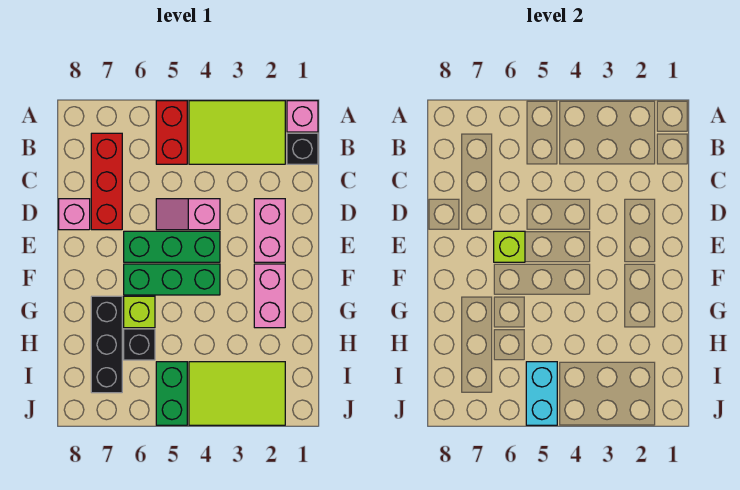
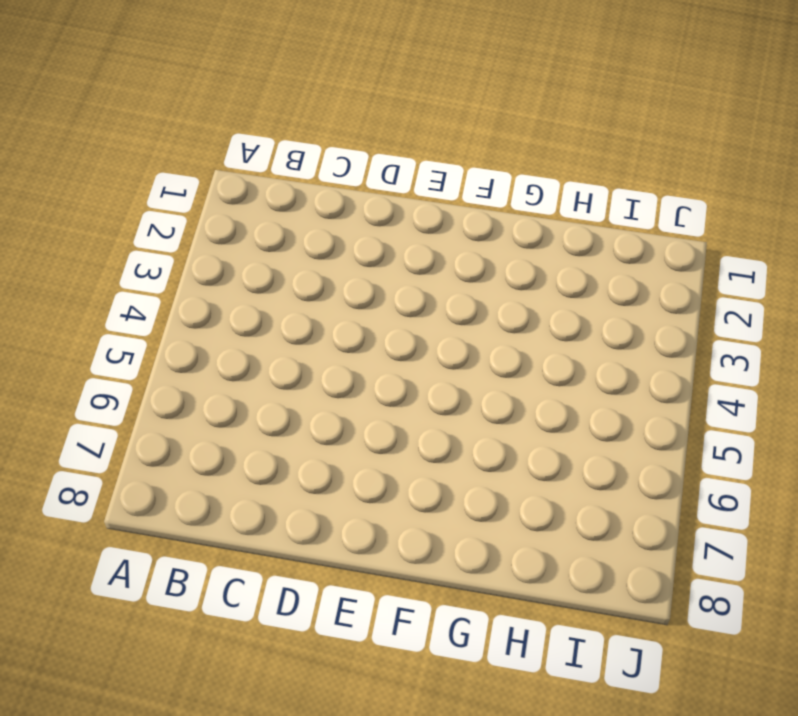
none -> pink 1x1 brick [287,101,318,132]
none -> lime 2x3 tile [189,101,285,164]
none -> red 1x2 brick [156,101,187,164]

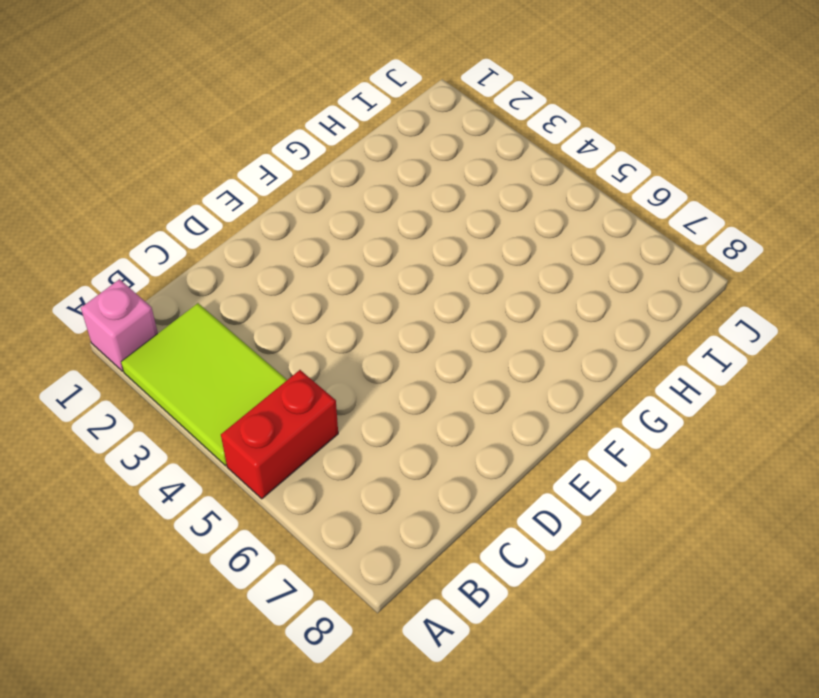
none -> black 1x1 brick [287,133,318,164]
none -> red 1x3 brick [91,133,122,230]
none -> pink 1x2 brick [254,199,285,262]

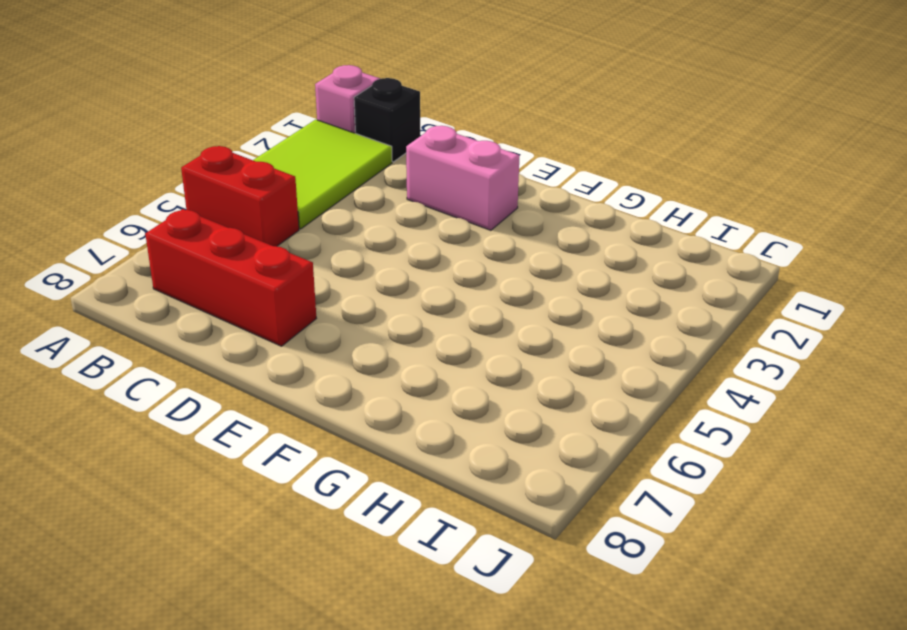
none -> pink 1x2 slope [156,199,220,230]
none -> pink 1x1 brick [59,199,90,230]
none -> green 1x3 brick [124,231,220,262]

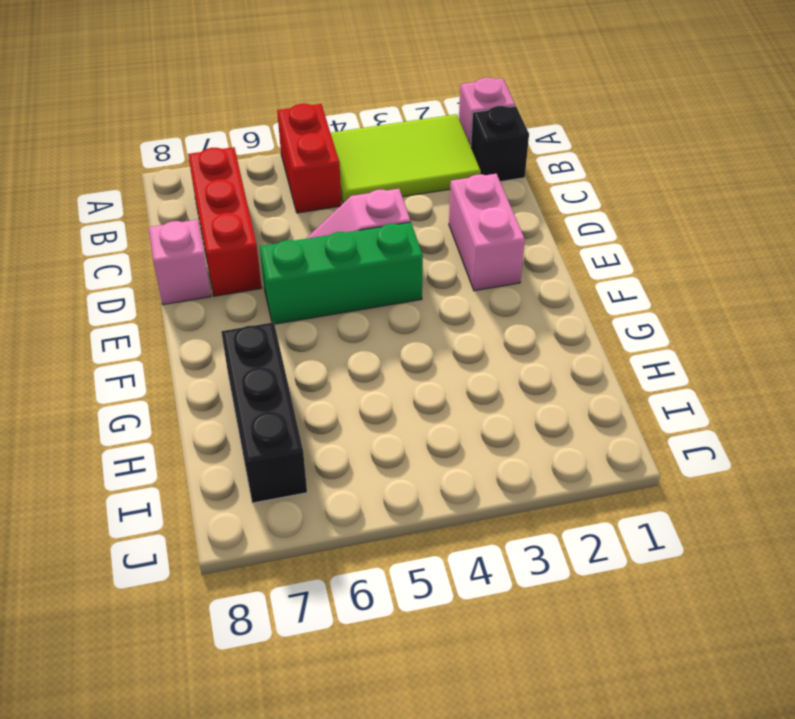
none -> pink 1x2 brick [254,264,285,328]
none -> green 1x3 brick [124,264,220,295]
none -> lime 1x1 brick [124,296,155,328]

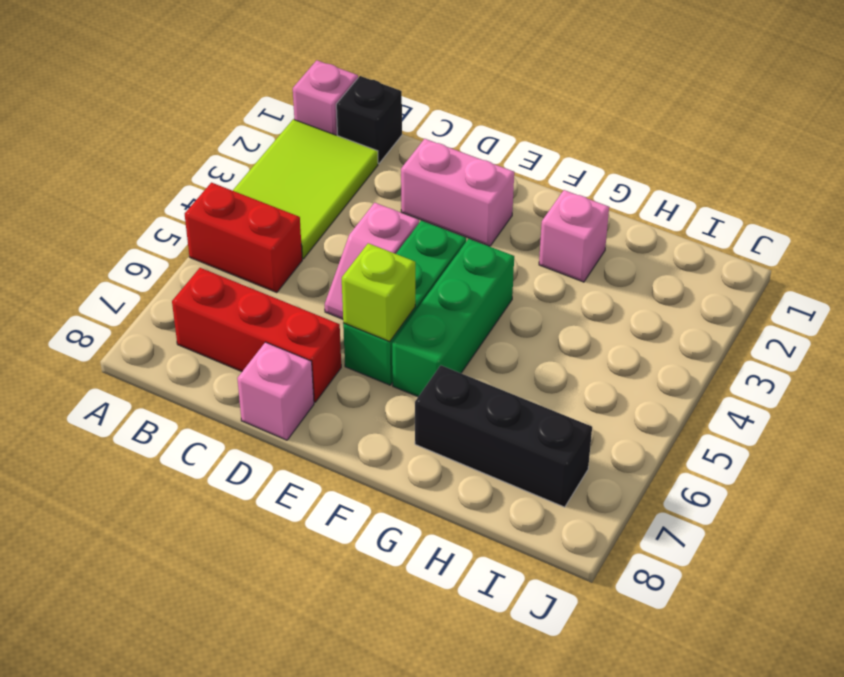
pink 1x1 brick [539,190,609,282] -> pink 1x2 brick [254,264,285,328]
none -> lime 1x1 brick [124,296,155,328]
none -> black 1x1 brick [124,329,155,360]
none -> lime 2x3 tile [189,362,285,425]

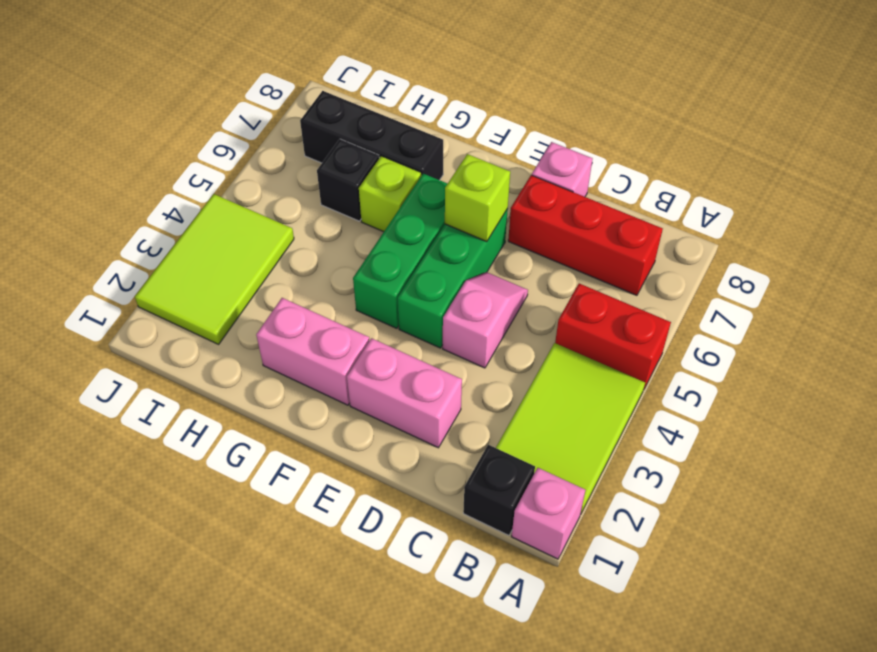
none -> green 1x2 brick [156,362,187,425]
none -> cyan 1x2 brick [526,362,557,425]

